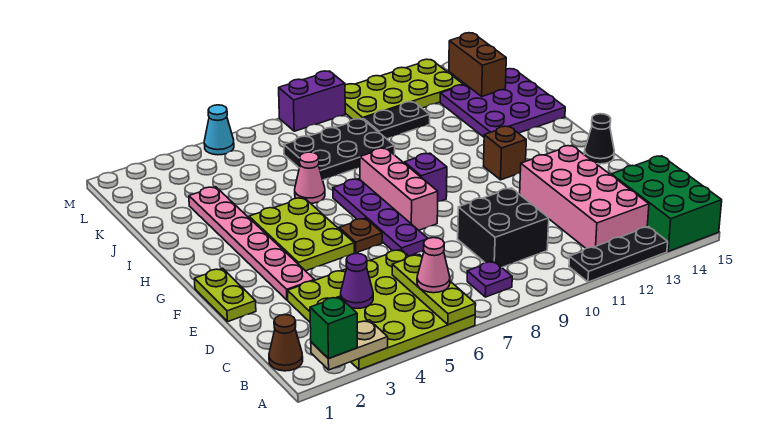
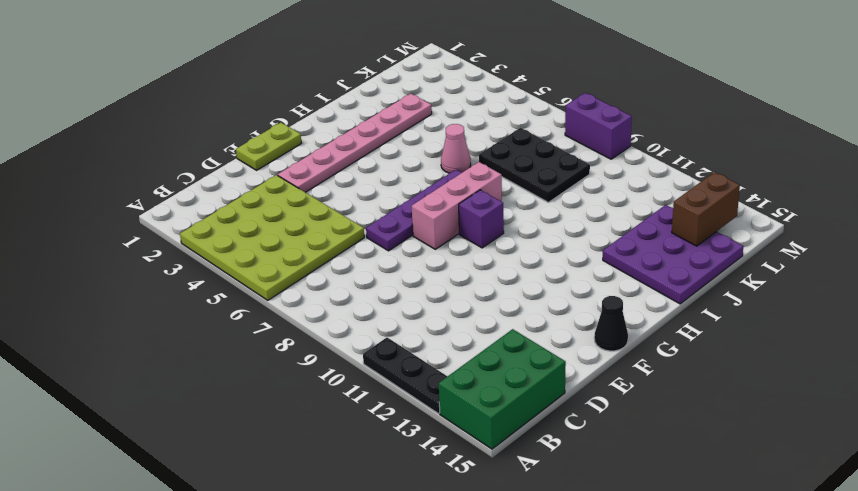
none -> brown 1x1 cone [269,315,303,371]
none -> purple 1x1 plate [467,261,512,297]
none -> pink 2x4 brick [520,145,649,248]

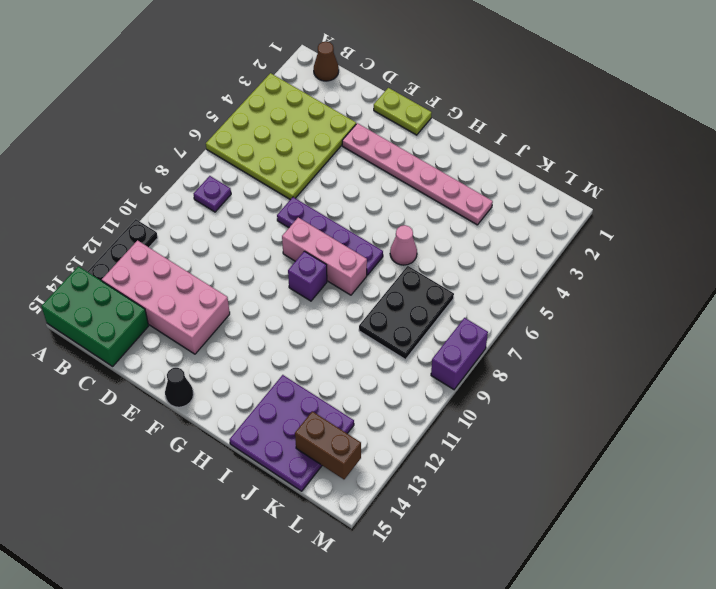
none -> black 2x2 brick [458,188,549,267]
none -> lime 2x3 plate [249,197,354,271]
none -> brown 1x1 plate [339,218,382,253]

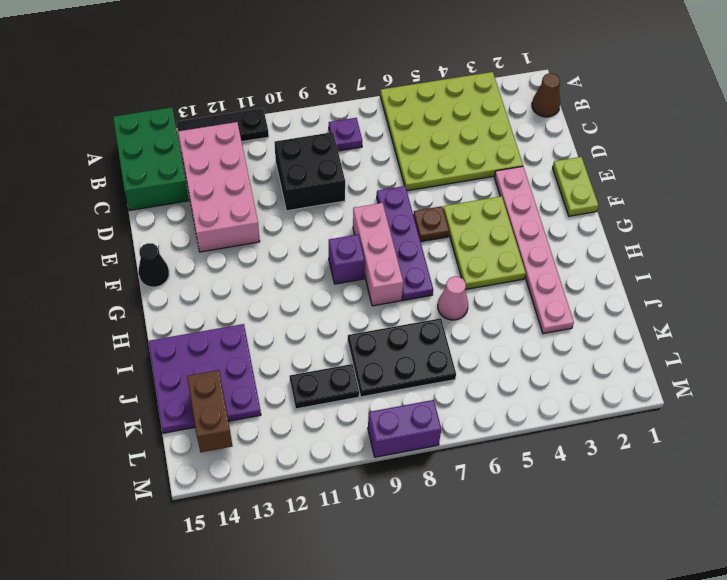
none -> brown 1x1 brick [484,126,526,180]
none -> lime 2x4 plate [345,59,463,119]
none -> cyan 1x1 cone [204,105,234,155]

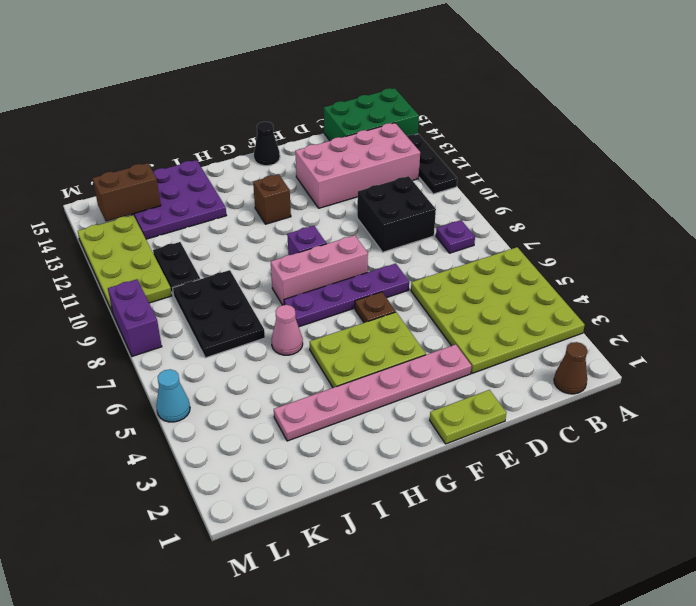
none -> tan 1x2 plate [311,320,388,370]
none -> lime 1x3 plate [392,254,476,325]
none -> purple 1x1 cone [341,253,373,308]

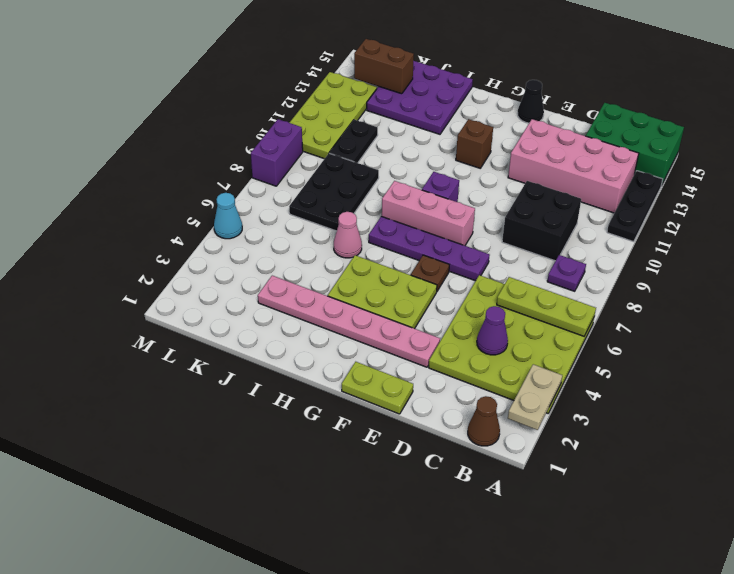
none -> green 1x1 brick [310,297,357,358]
none -> pink 1x1 cone [417,238,450,293]

